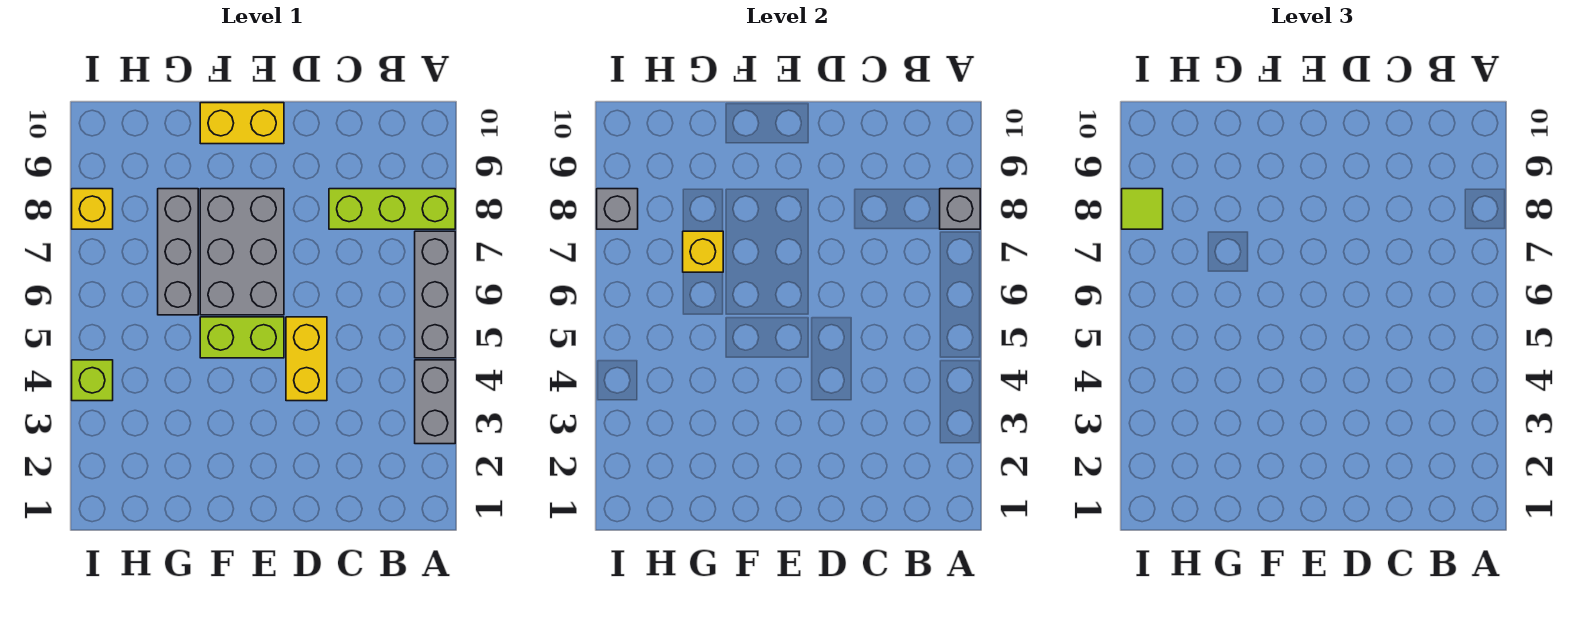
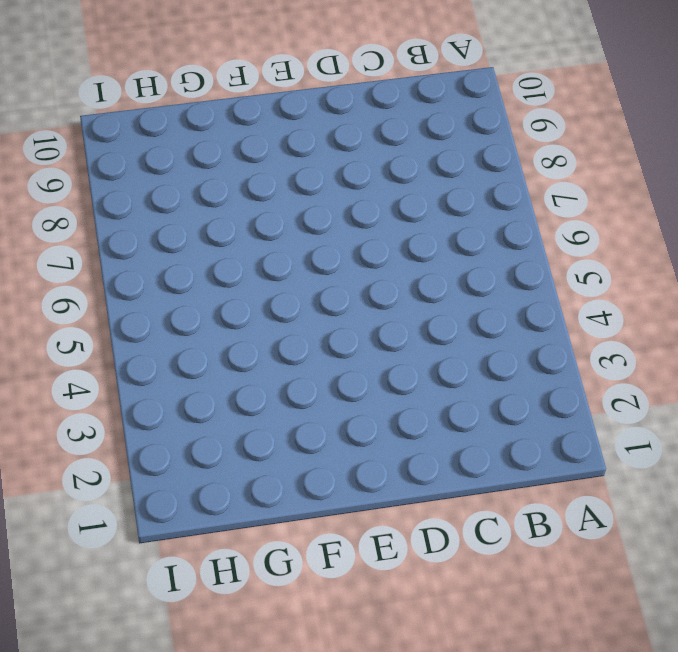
none -> grey 1x2 brick [415,360,455,444]
none -> grey 1x3 brick [415,231,455,358]
none -> lime 1x3 brick [329,189,455,229]

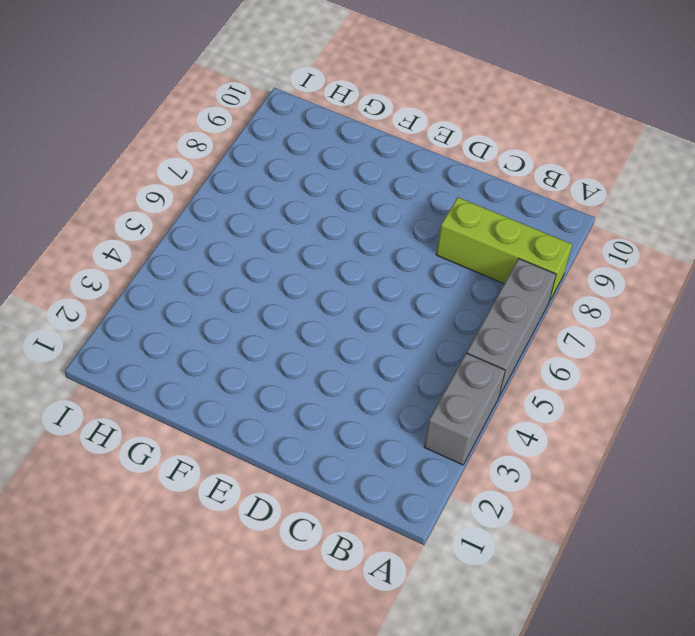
none -> yellow 1x2 brick [286,317,327,401]
none -> lime 1x2 brick [200,317,284,358]
none -> grey 2x3 brick [200,189,284,315]

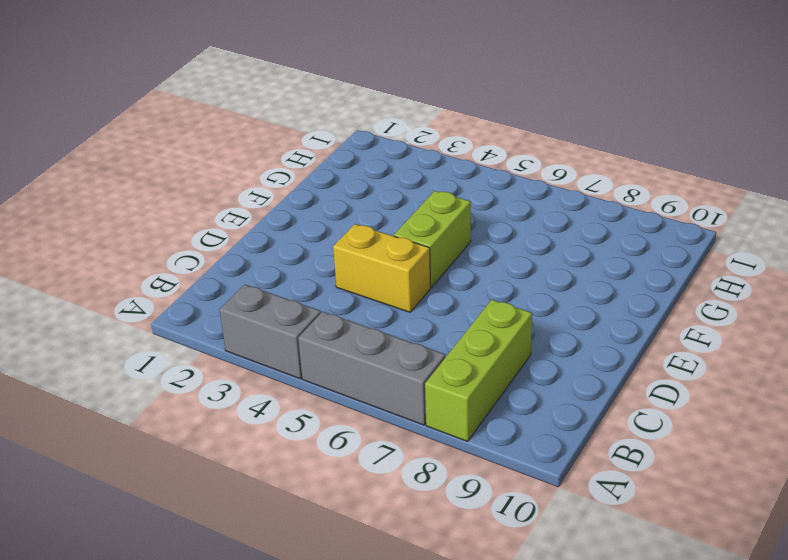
none -> grey 2x3 brick [200,189,284,315]
none -> yellow 1x2 brick [200,103,284,144]
none -> grey 1x3 brick [158,189,198,315]

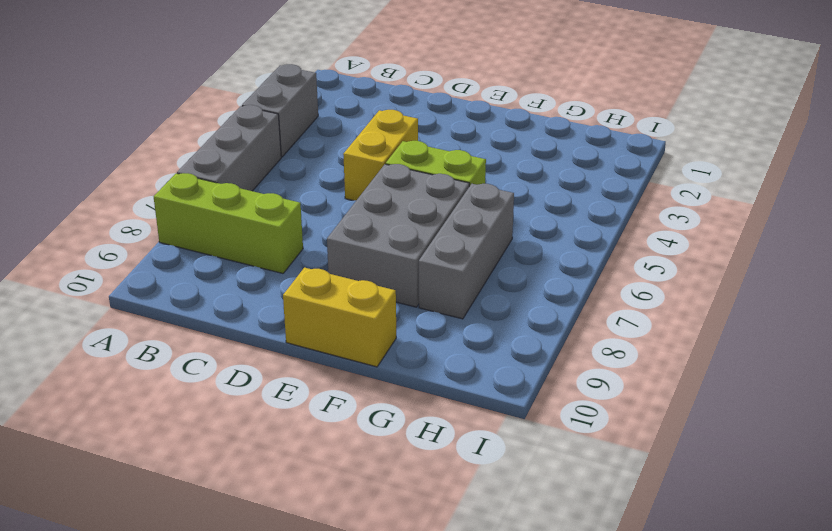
none -> lime 1x1 brick [72,360,113,401]
none -> yellow 1x1 brick [72,189,113,229]
none -> grey 1x1 brick [940,189,980,229]

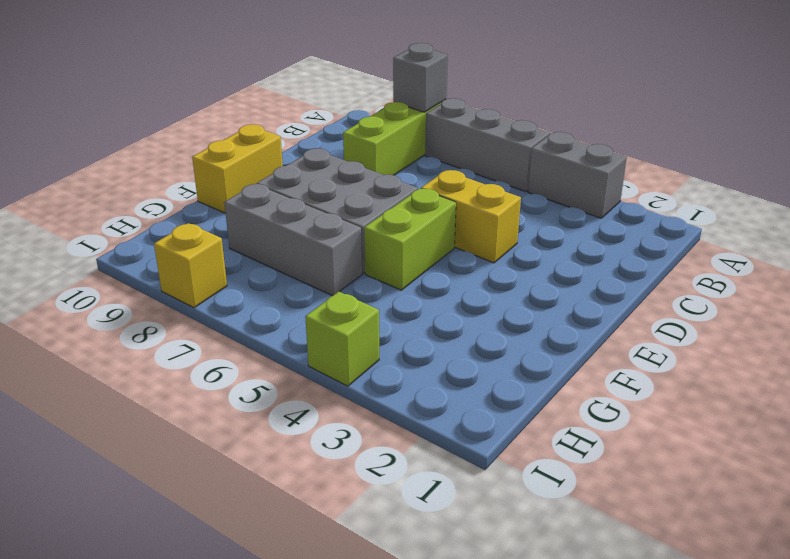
none -> yellow 1x1 brick [683,231,723,272]
none -> grey 1x1 brick [597,189,638,229]
none -> lime 1x1 tile [1122,189,1163,229]

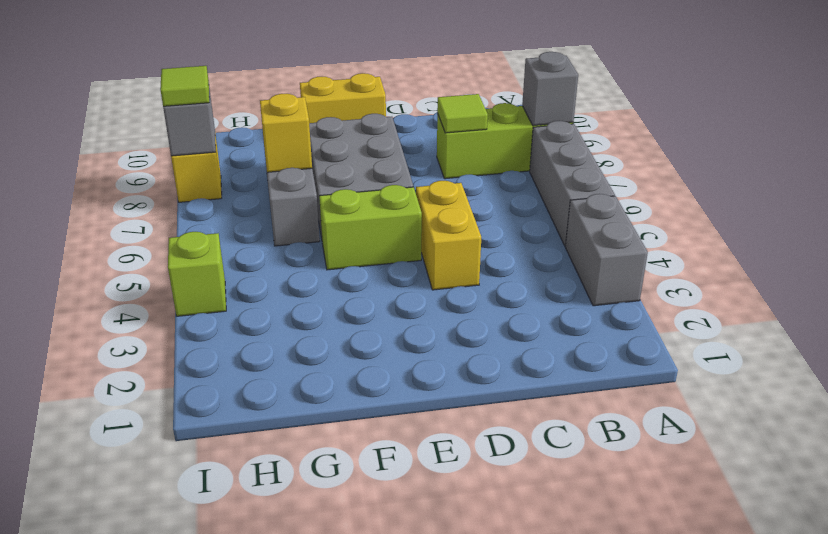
lime 1x1 tile [437,94,488,133] -> none

